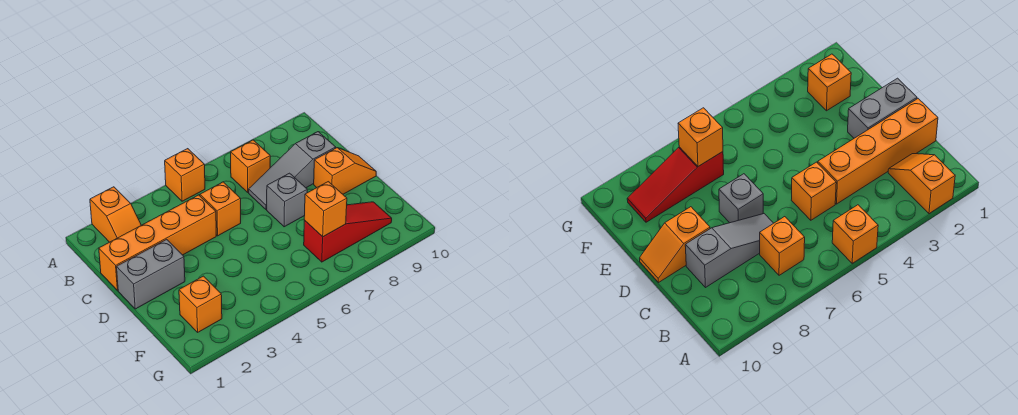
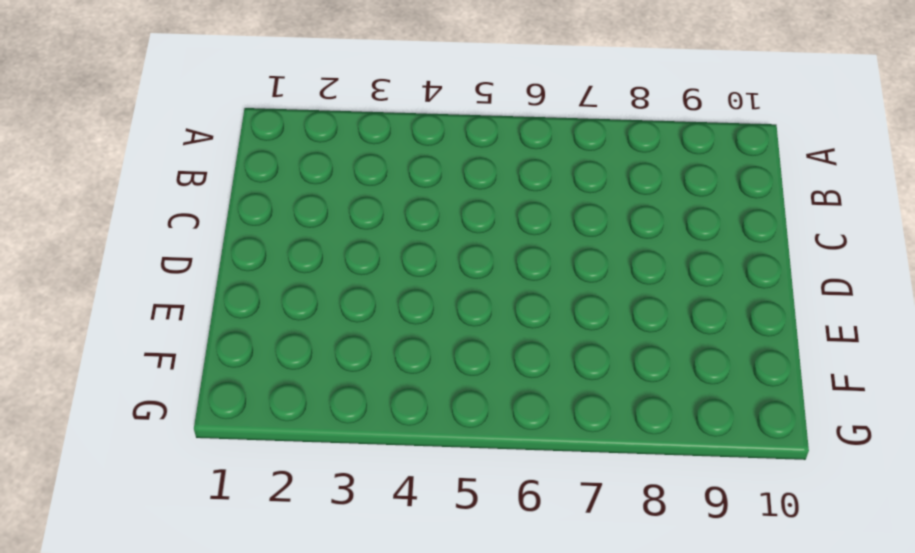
none -> orange 1x2 slope [90,187,141,242]
none -> orange 1x1 brick [165,149,205,201]
none -> orange 1x1 brick [231,140,270,192]

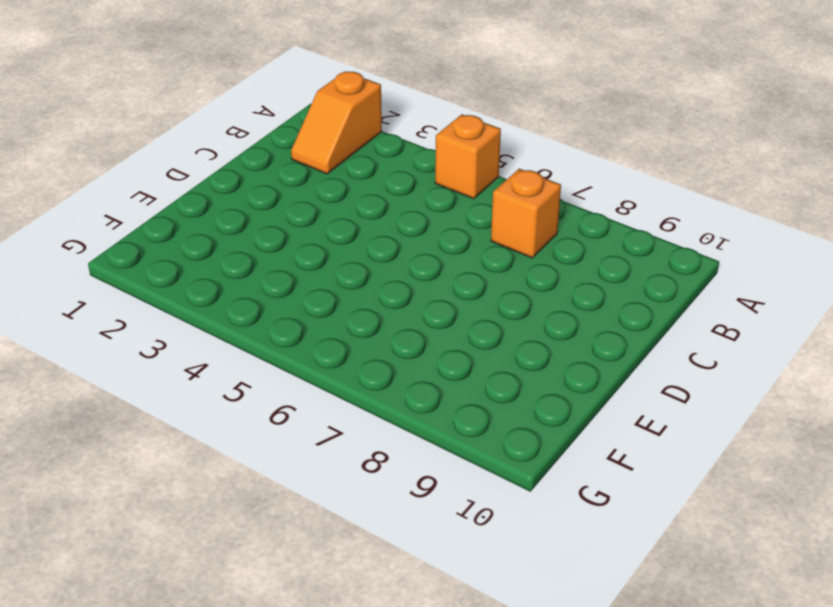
none -> orange 1x4 brick [99,195,216,290]
none -> orange 1x1 brick [200,182,241,236]
none -> grey 1x3 slope [249,132,336,209]

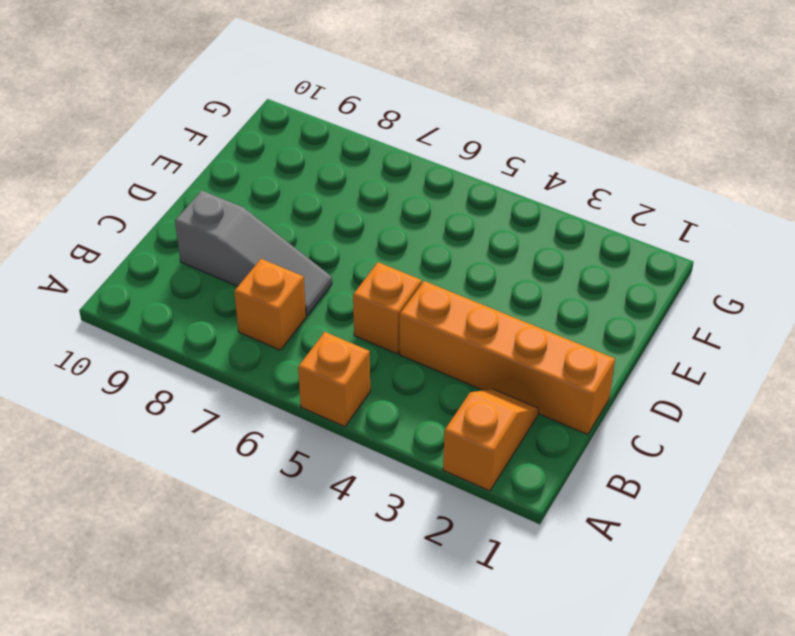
none -> grey 1x2 brick [117,239,185,309]
none -> grey 1x1 brick [267,173,307,227]
none -> orange 1x2 slope [314,148,376,194]

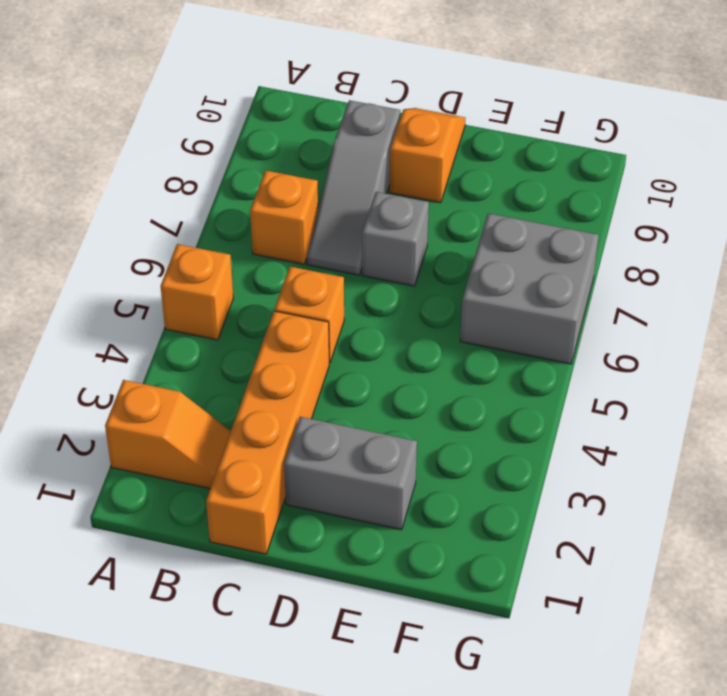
grey 1x2 brick [284,417,417,530] -> grey 1x2 brick turned to [117,239,185,309]
grey 2x2 brick [460,213,599,364] -> red 1x3 slope [304,202,392,262]
none -> orange 1x1 brick [179,276,222,332]
none -> orange 1x1 brick [304,182,347,237]

